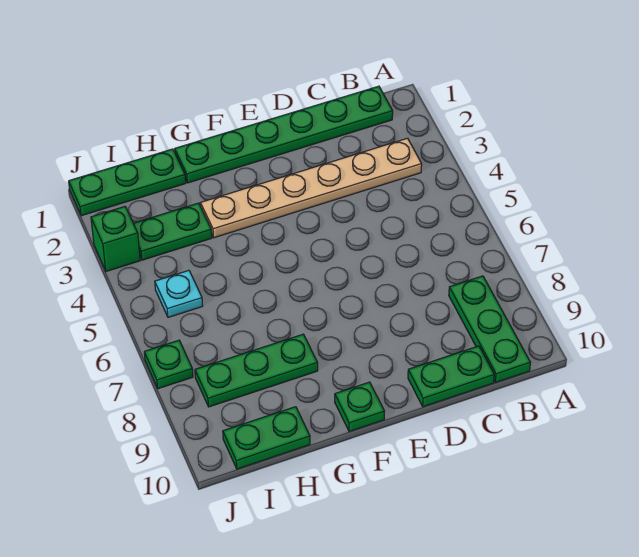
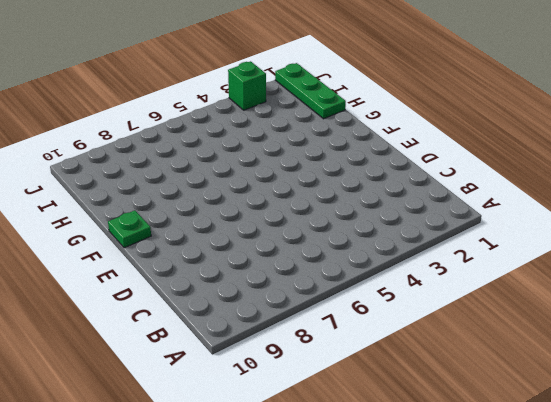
none -> green 1x6 plate [175,86,393,183]
none -> tan 1x6 plate [201,138,422,238]
none -> green 1x3 plate [449,276,530,382]

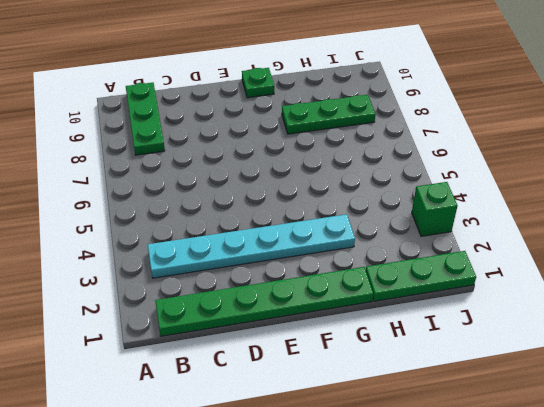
cyan 1x6 plate [148,214,355,278] -> tan 1x6 plate [201,138,422,238]
none -> green 1x2 plate [408,346,494,407]
none -> green 1x2 plate [133,203,212,260]
none -> green 1x2 plate [223,407,310,469]

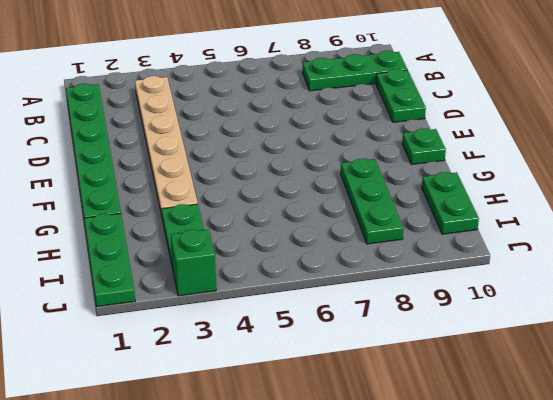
none -> cyan 1x1 plate [155,270,203,317]
none -> green 1x1 plate [144,340,193,389]

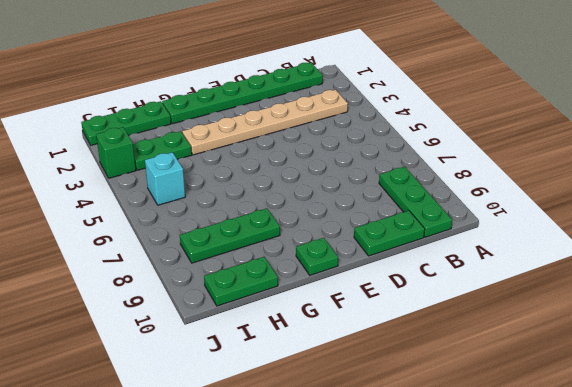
cyan 1x1 brick [145,152,185,205] -> cyan 1x1 plate [155,270,203,317]
none -> green 1x1 plate [144,340,193,389]

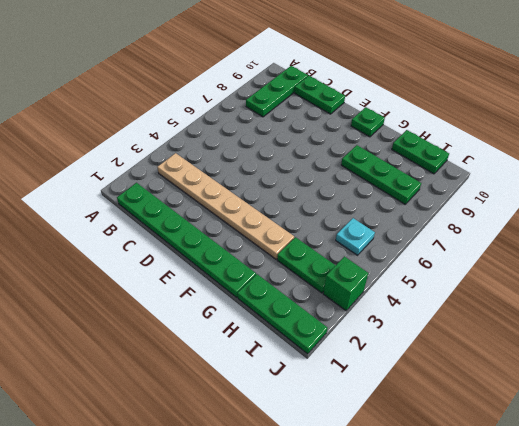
none -> green 1x1 plate [144,340,193,389]

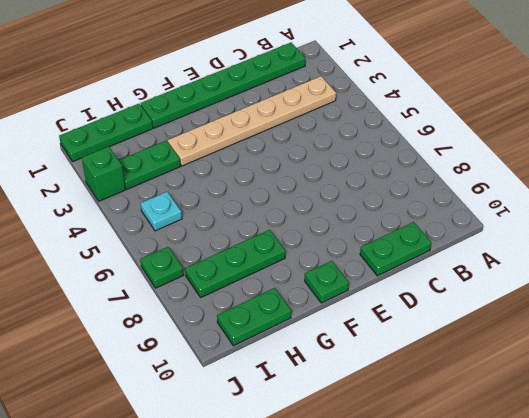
none -> green 1x3 plate [449,276,530,382]

